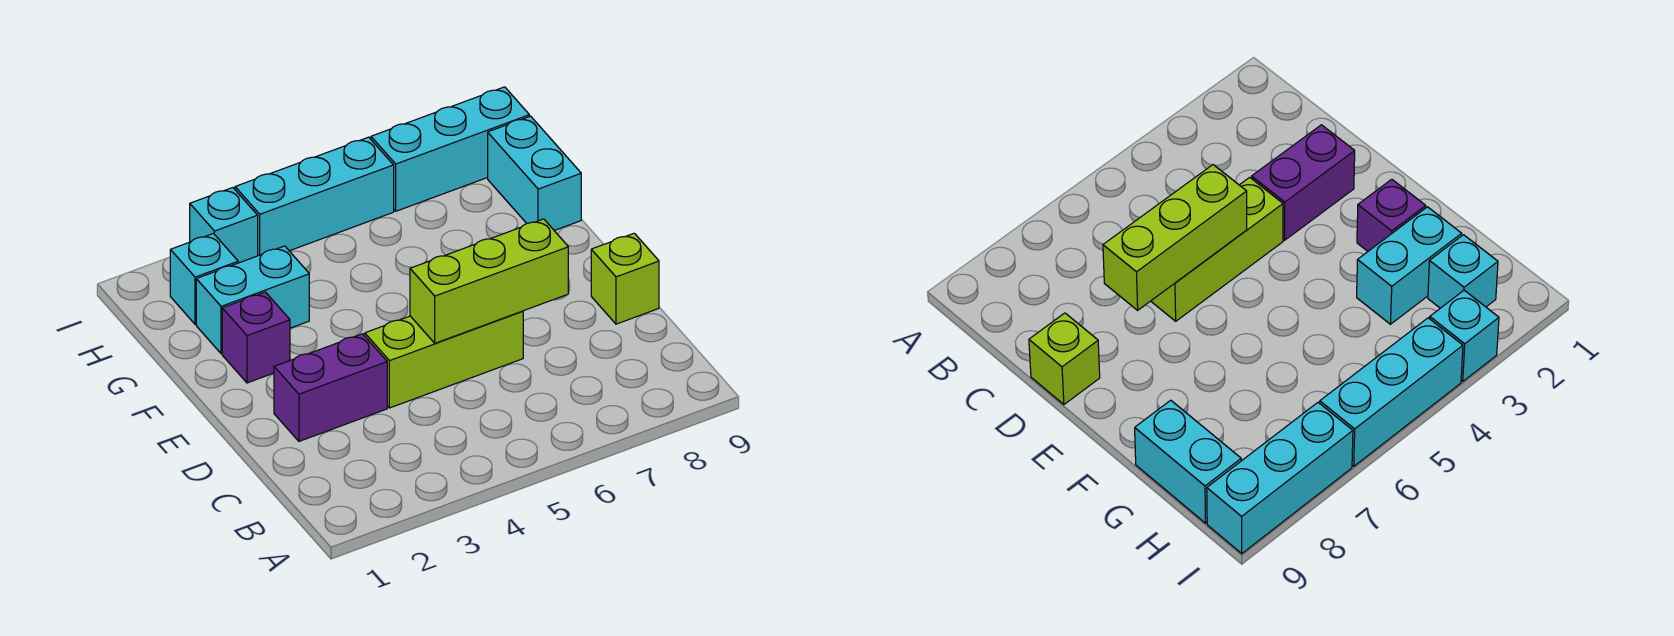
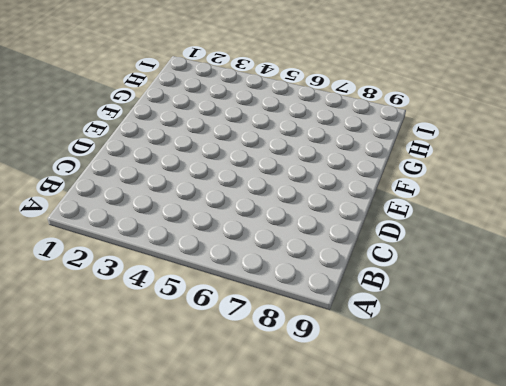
none -> purple 1x2 brick [274,334,387,441]
none -> lime 1x3 brick [365,311,523,408]

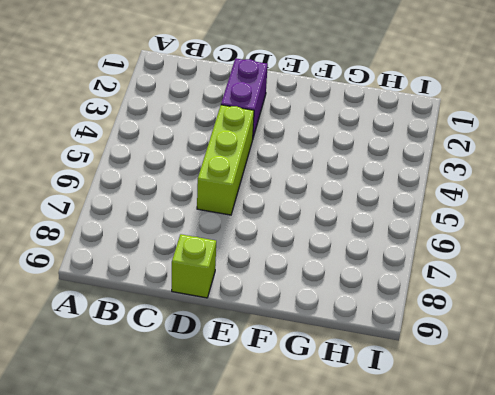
none -> purple 1x1 brick [222,292,290,383]
none -> cyan 1x2 brick [196,246,309,354]

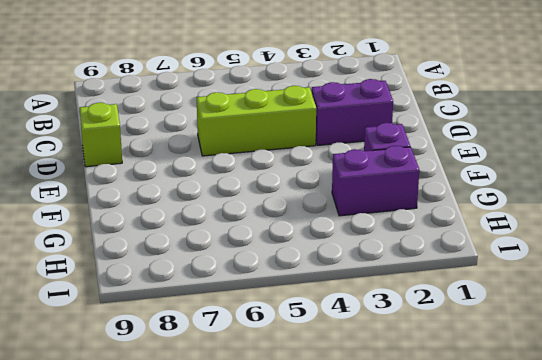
purple 1x2 brick [332,146,419,216] -> cyan 1x2 brick [196,246,309,354]
none -> cyan 1x2 brick [488,116,581,230]
none -> cyan 1x1 brick [170,234,238,324]

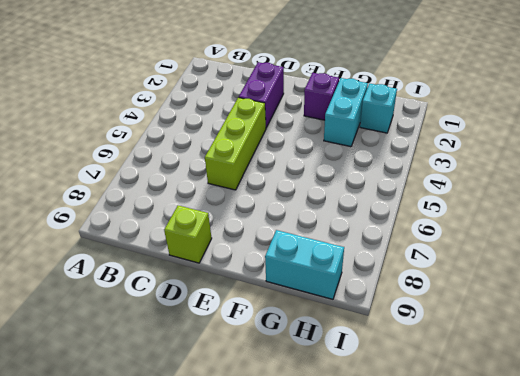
none -> cyan 1x1 brick [190,188,258,263]
none -> cyan 1x3 brick [235,137,394,256]

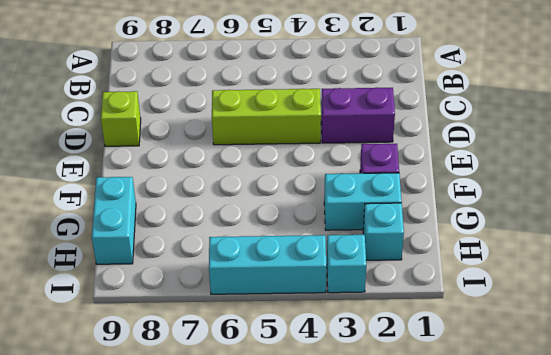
none -> cyan 1x3 brick [371,87,529,211]
none -> lime 1x3 brick [410,219,568,343]

